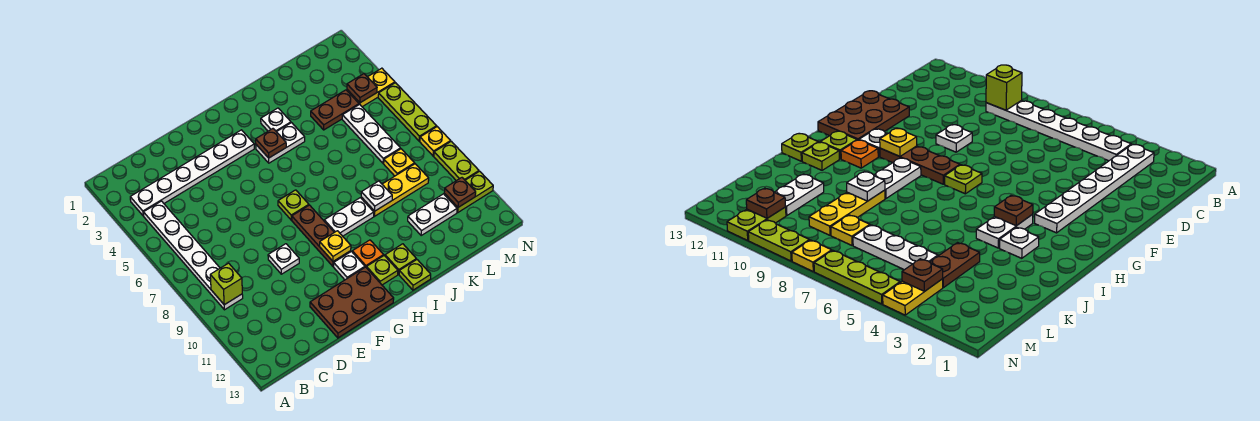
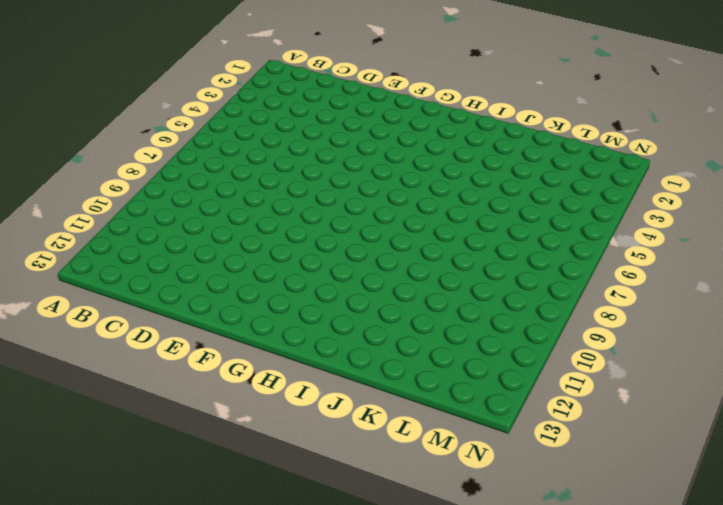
none -> white 1x6 plate [130,130,254,216]
none -> white 1x6 plate [144,201,243,310]
none -> white 1x1 plate [268,244,299,274]
none -> brown 2x3 plate [310,267,394,338]

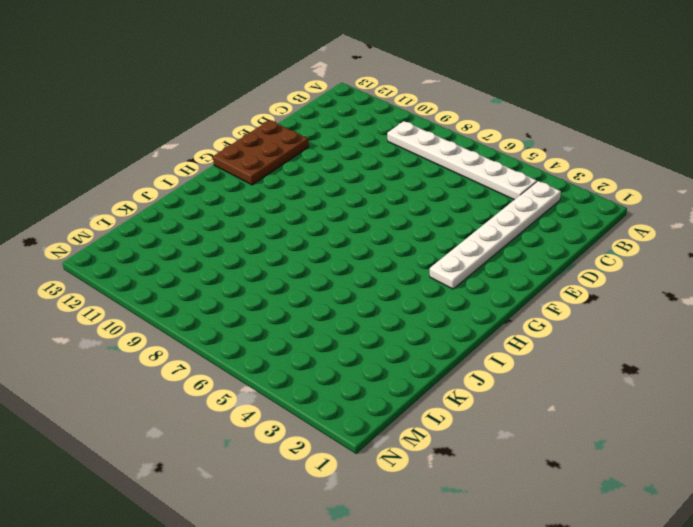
none -> white 1x1 plate [268,244,299,274]
none -> lime 1x1 plate [278,190,309,220]
none -> brown 1x3 plate [292,205,351,266]
none -> white 1x1 plate [334,252,365,280]

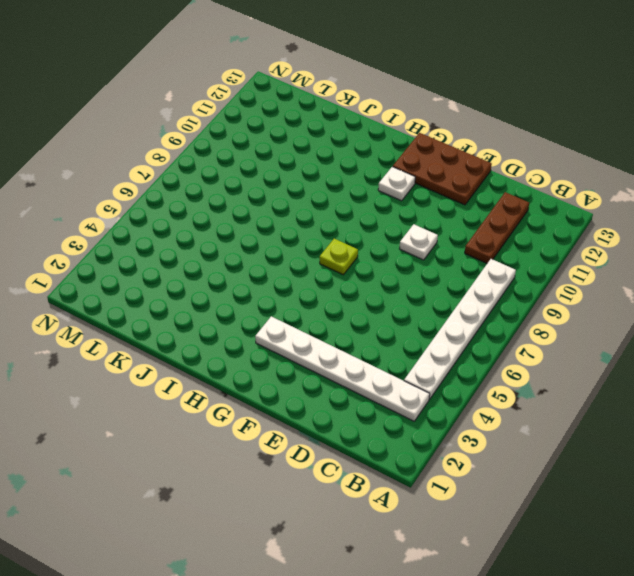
brown 1x3 plate [465,192,529,263] -> brown 1x3 plate moved to [292,205,351,266]
none -> white 1x2 plate [256,123,305,163]
none -> white 1x2 plate [324,198,374,236]
none -> orange 1x1 plate [352,240,384,268]
none -> lime 1x1 plate [367,256,398,285]

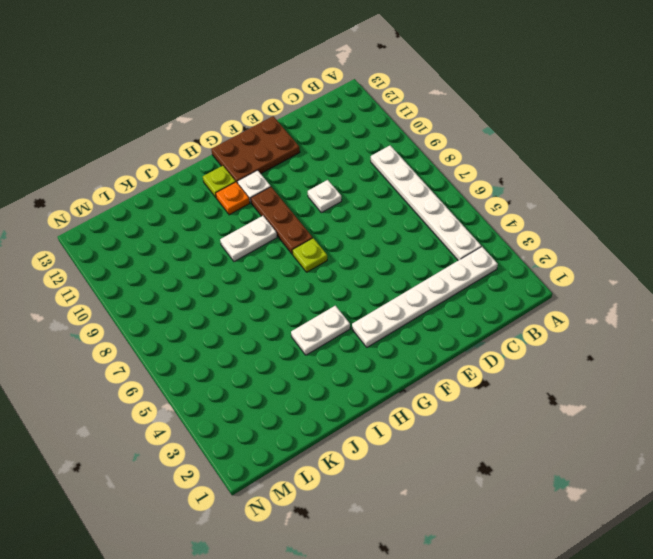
none -> white 1x1 plate [261,108,291,132]
none -> lime 1x1 plate [385,244,416,274]
none -> lime 1x1 plate [399,260,431,290]
none -> yellow 1x3 plate [361,164,429,216]

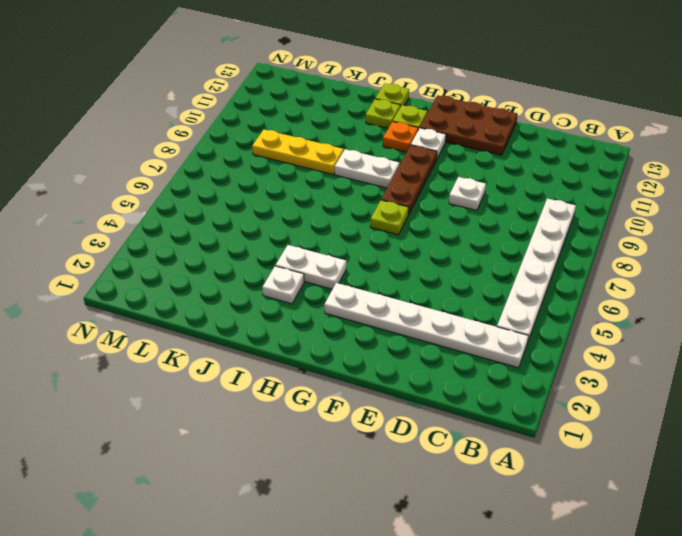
none -> brown 1x2 plate [311,90,359,130]
none -> white 1x2 plate [408,194,457,235]
none -> white 1x3 plate [342,104,401,163]
none -> yellow 1x1 plate [384,149,415,176]

